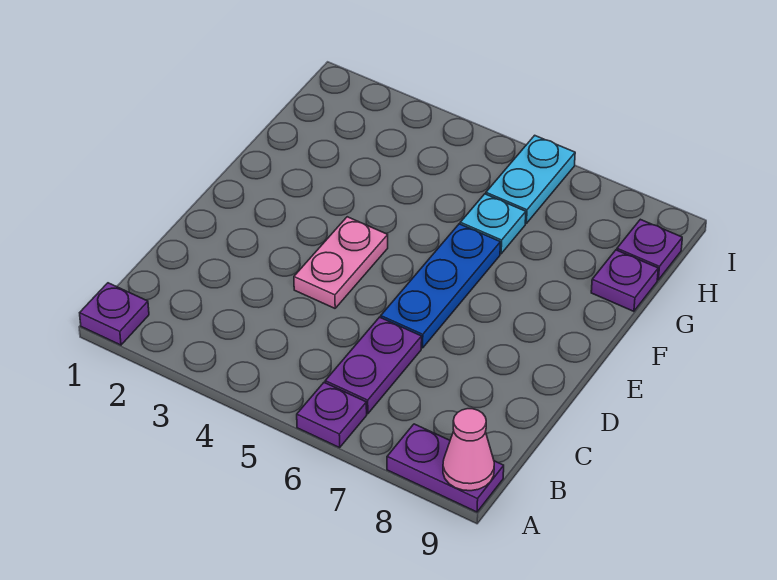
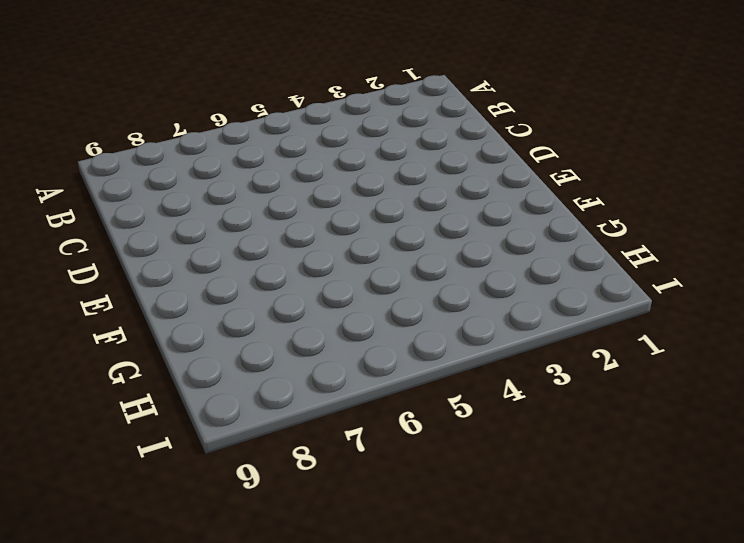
none -> purple 1x1 plate [80,283,149,345]
none -> purple 1x1 plate [297,383,367,448]

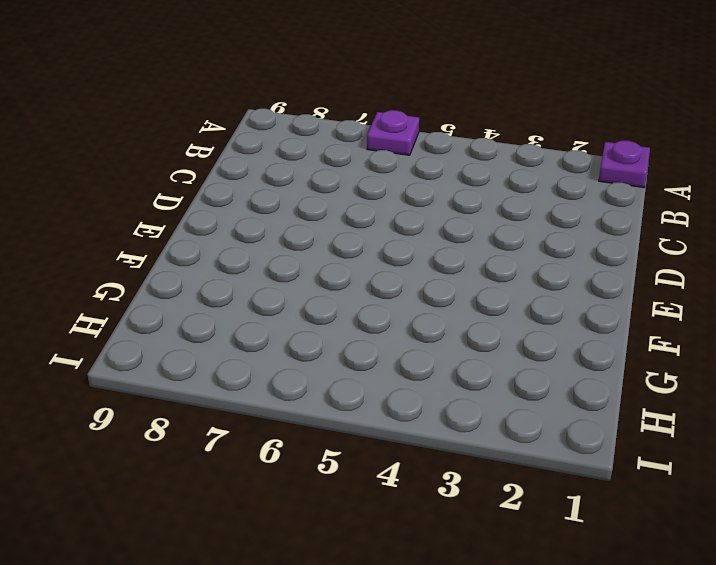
none -> purple 1x2 plate [387,424,504,512]
none -> purple 1x2 plate [325,317,422,414]

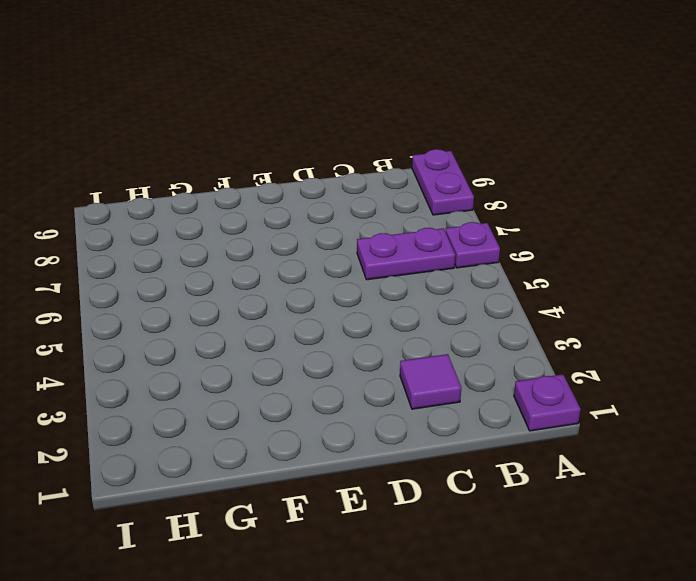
purple 1x1 tile [400,354,461,409] -> none
none -> pink 1x2 plate [294,217,388,308]
none -> blue 1x3 plate [381,224,500,348]

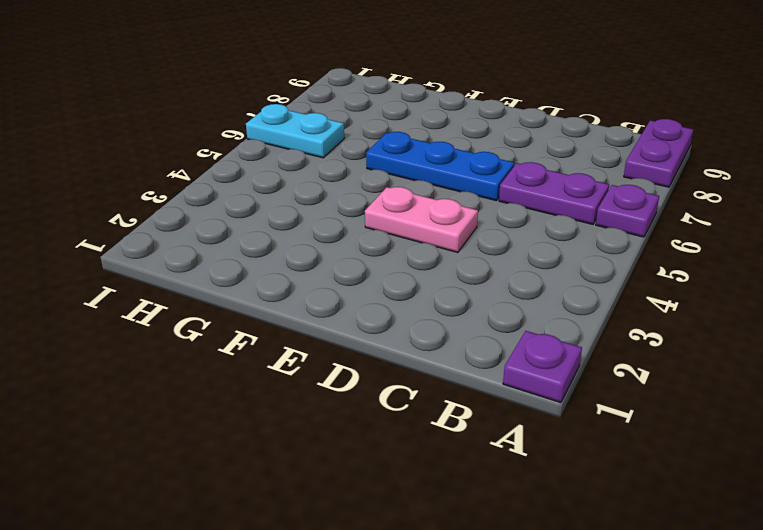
none -> cyan 1x1 plate [460,194,526,254]
none -> purple 1x1 plate [591,250,658,311]

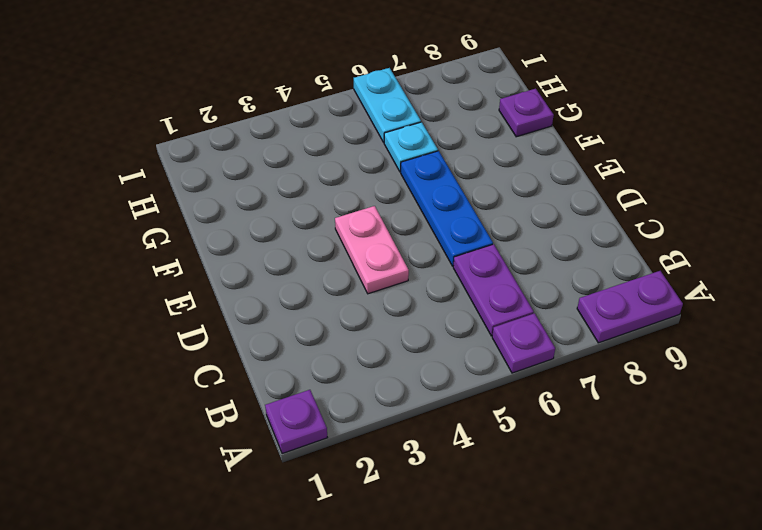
none -> purple 1x1 plate [617,219,682,280]
none -> pink 1x1 cone [443,409,494,491]

